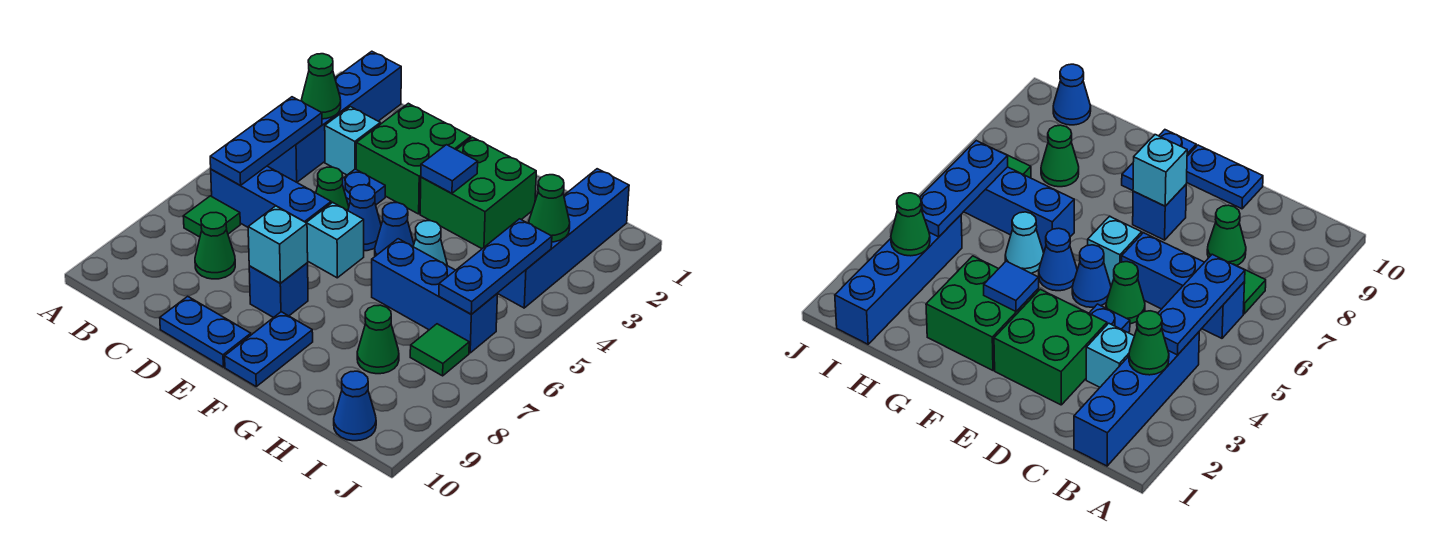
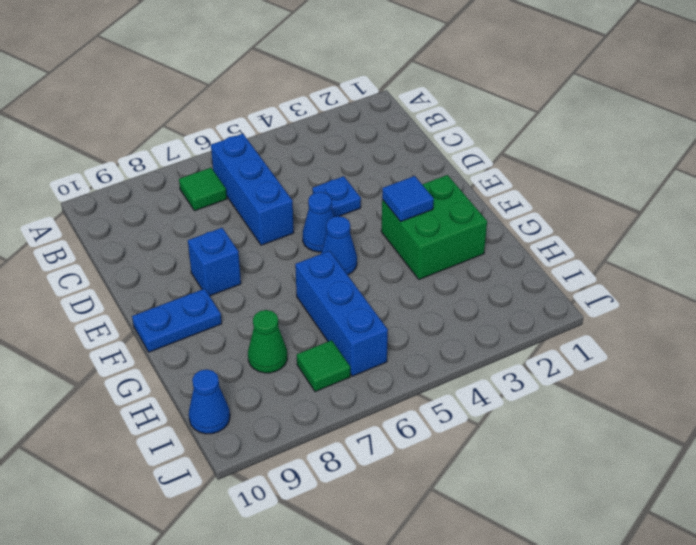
none -> blue 1x4 brick [268,51,401,182]
none -> cyan 1x1 brick [325,107,380,175]
none -> green 1x1 cone [195,213,235,279]

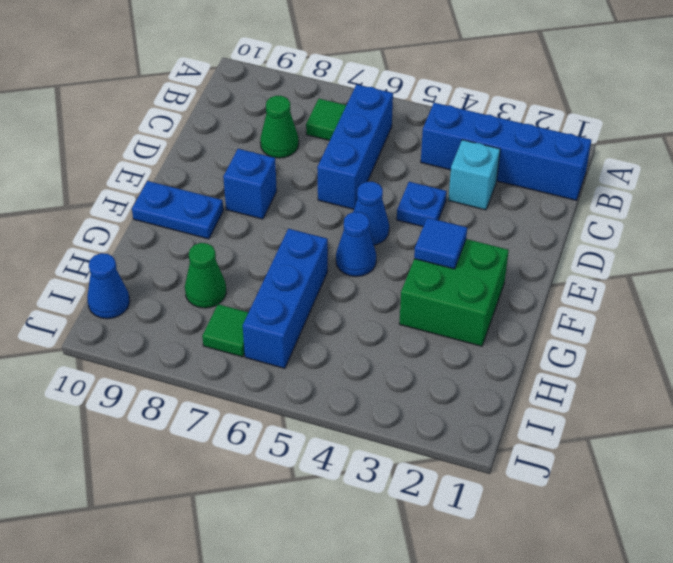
none -> green 2x2 brick [356,103,471,214]
none -> green 1x1 cone [316,167,349,211]
none -> blue 1x2 plate [160,296,251,367]

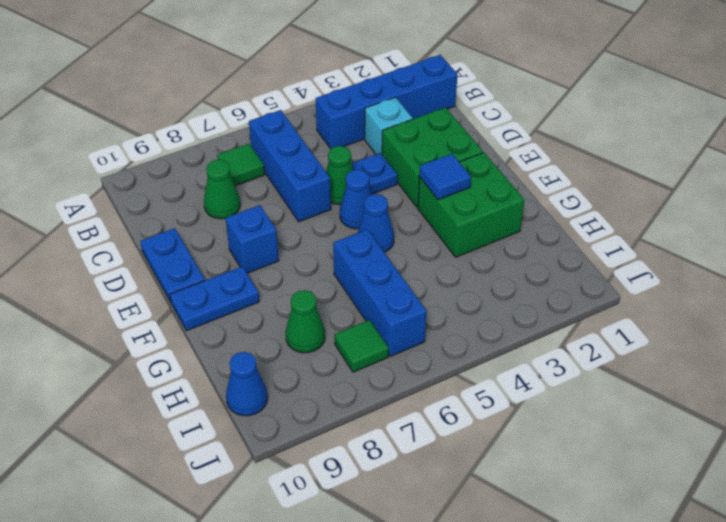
none -> cyan 1x1 brick [306,202,364,278]
none -> cyan 1x1 cone [413,221,447,265]
none -> blue 1x4 brick [498,169,629,308]

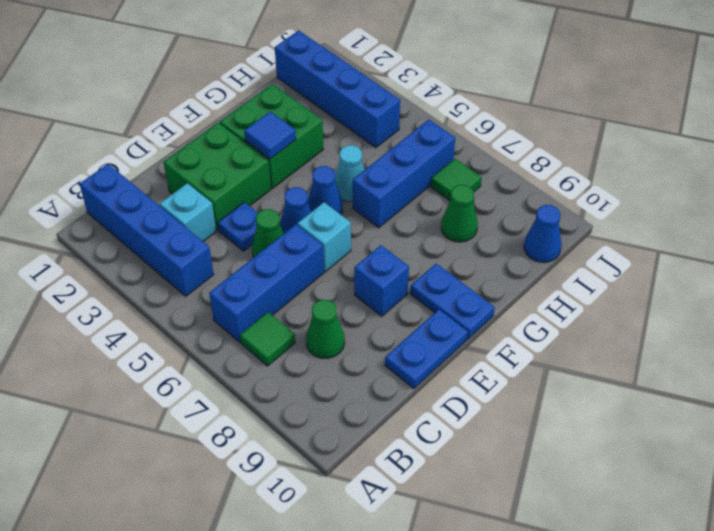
none -> green 1x1 cone [302,54,341,119]
none -> blue 1x3 plate [210,97,322,185]
none -> cyan 1x1 brick [248,206,308,283]

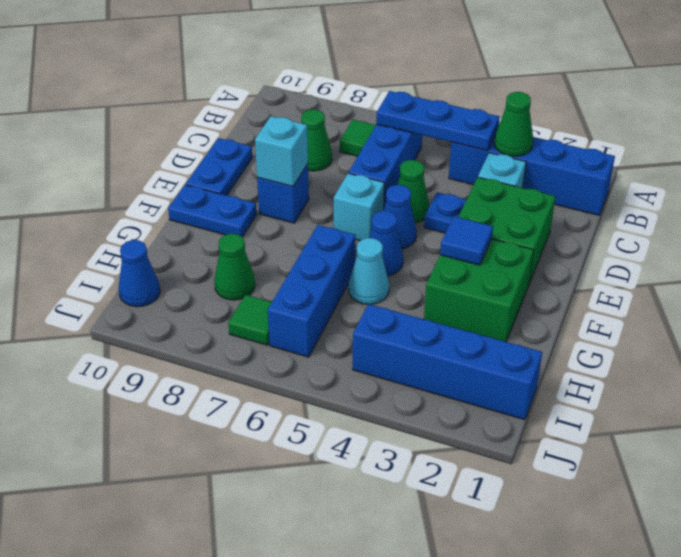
none -> green 1x1 cone [529,175,570,242]
none -> blue 1x3 plate [439,219,552,314]

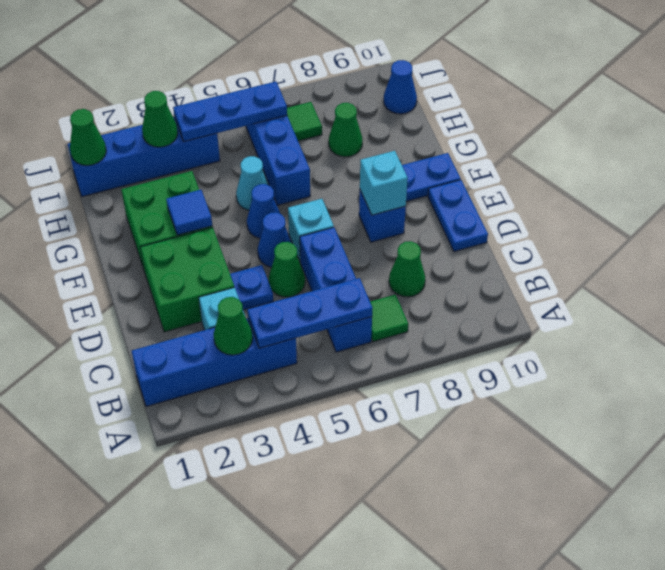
green 1x1 cone [70,109,106,165] -> none

